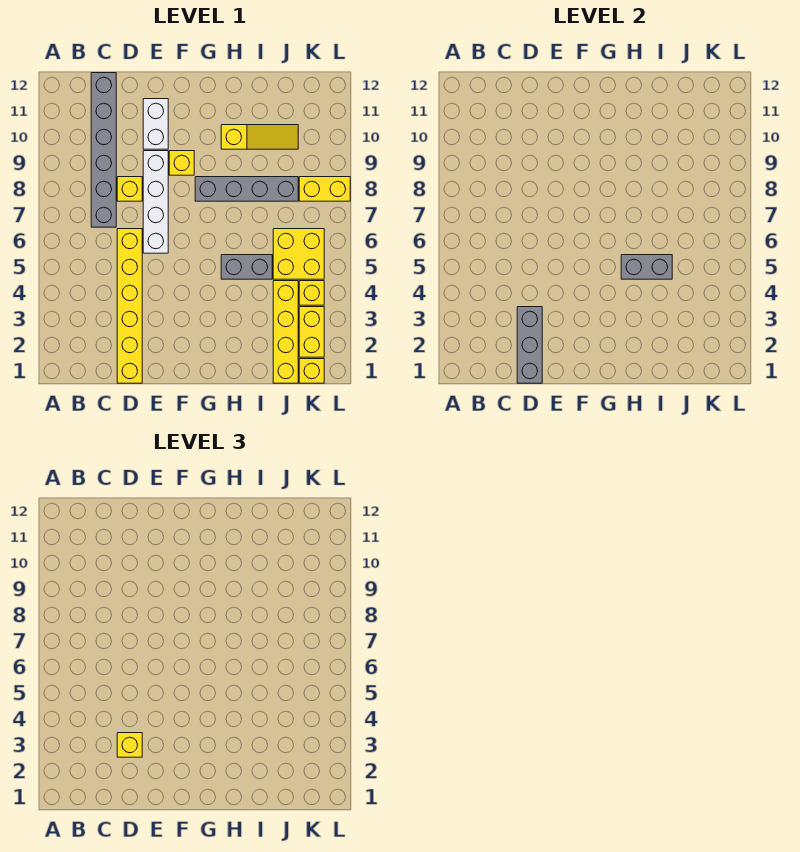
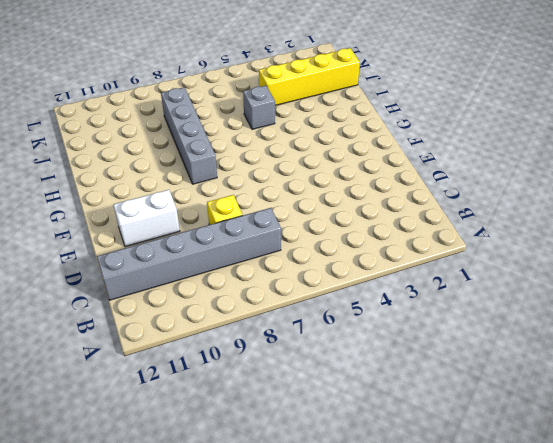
grey 1x1 brick [243,86,275,129] -> grey 1x2 brick [221,255,272,279]
none -> yellow 1x6 brick [117,229,142,383]
none -> white 1x4 brick [143,151,168,253]
none -> yellow 1x1 brick [169,151,194,175]

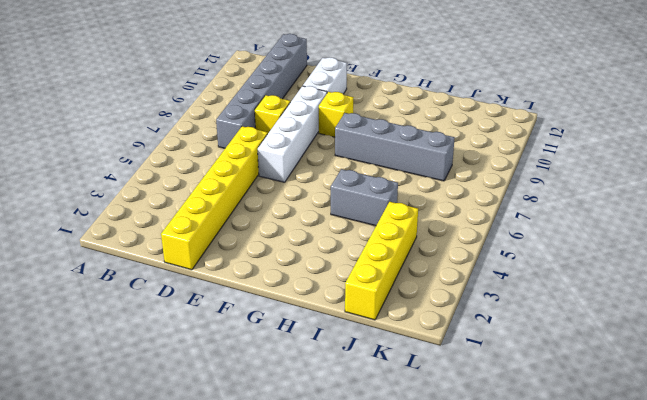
none -> yellow 1x3 slope [221,125,298,149]
none -> yellow 2x2 brick [273,229,324,279]
none -> yellow 1x1 brick [299,359,324,383]

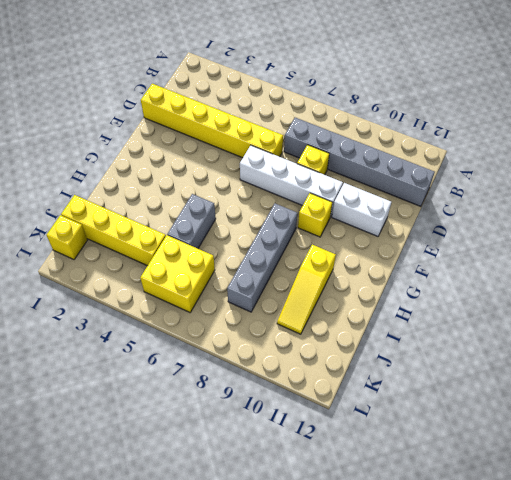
none -> yellow 1x2 brick [299,307,324,357]
none -> yellow 1x1 brick [299,281,324,305]
none -> yellow 1x2 brick [299,177,350,201]

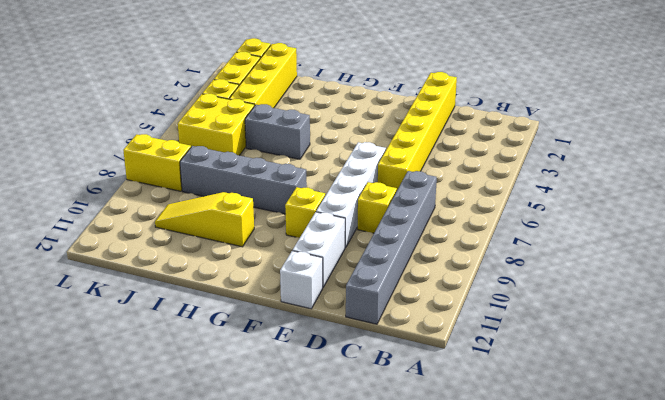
white 1x1 brick [280,251,323,309] -> none
none -> grey 1x3 brick [517,307,542,383]
none -> grey 1x2 brick [621,255,672,279]
none -> yellow 1x1 brick [117,733,142,757]

